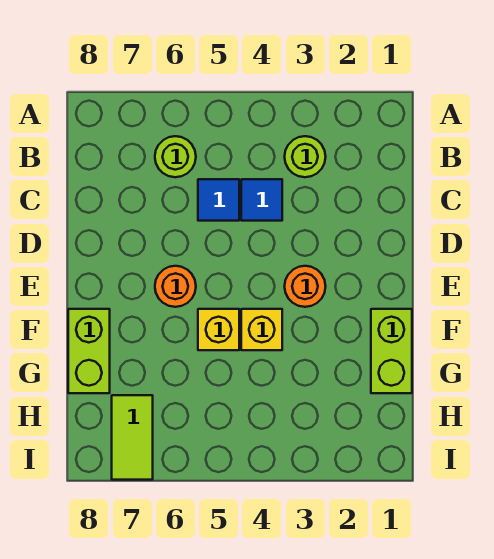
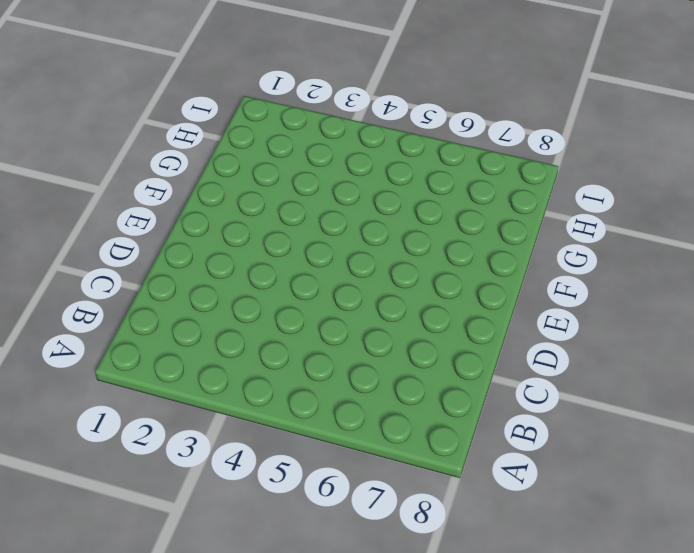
none -> lime 1x1 round brick [285,136,326,177]
none -> lime 1x1 round brick [155,136,196,177]

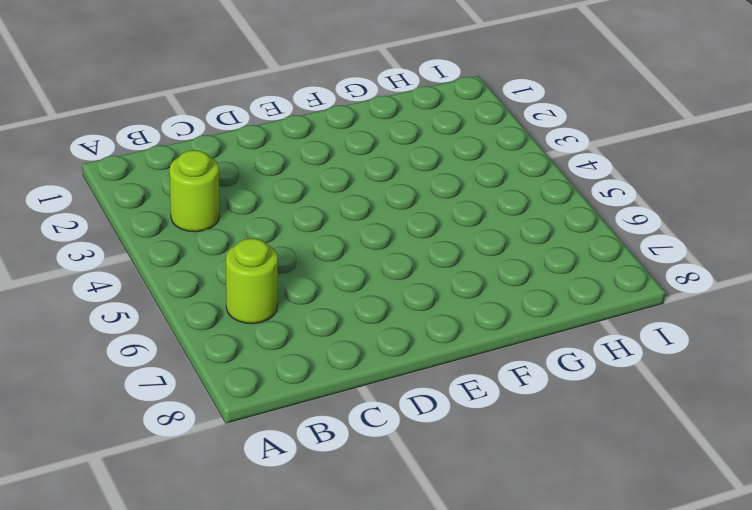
none -> blue 1x1 tile [241,179,282,221]
none -> blue 1x1 tile [198,179,239,221]

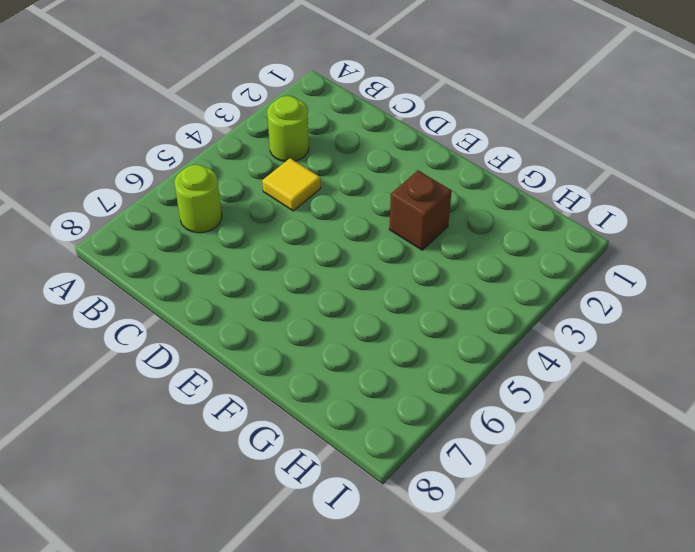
yellow 1x1 tile [262,158,321,211] -> blue 1x1 tile [241,179,282,221]
brown 1x1 brick [389,171,452,250] -> none
none -> blue 1x1 tile [198,179,239,221]
none -> orange 1x1 round brick [285,266,326,307]

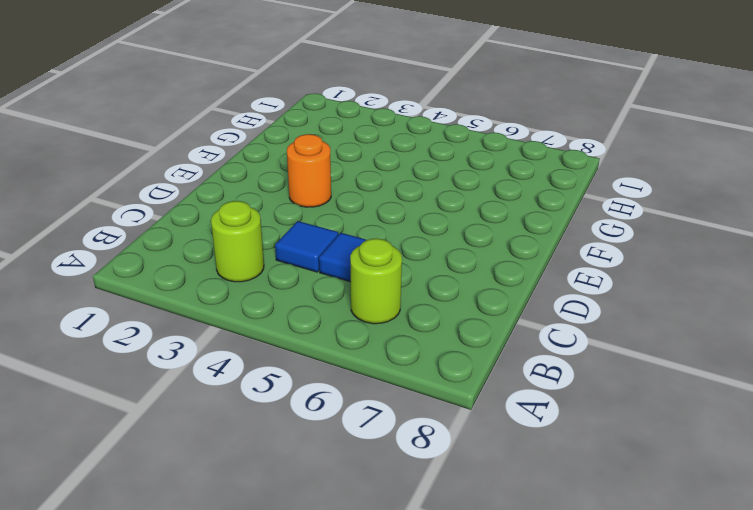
none -> orange 1x1 round brick [155,266,196,307]
none -> lime 1x2 brick [371,309,412,393]

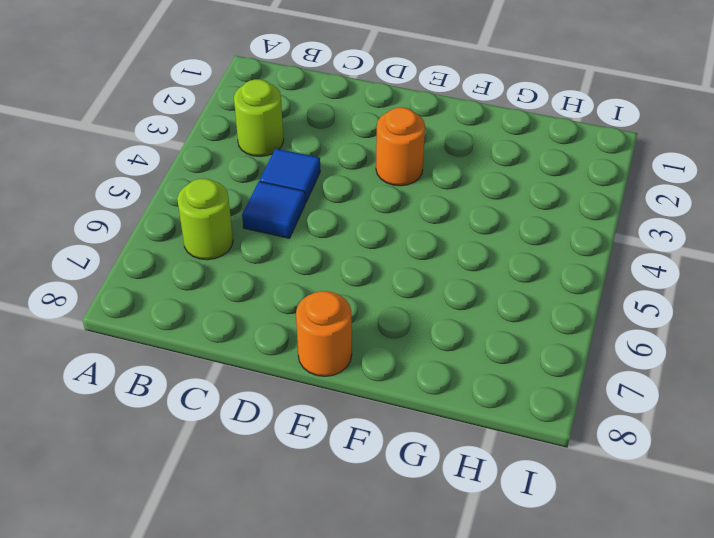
orange 1x1 round brick [296,291,352,376] -> orange 1x1 round brick moved to [155,266,196,307]
none -> lime 1x2 brick [371,309,412,393]
none -> yellow 1x1 brick [241,309,282,350]

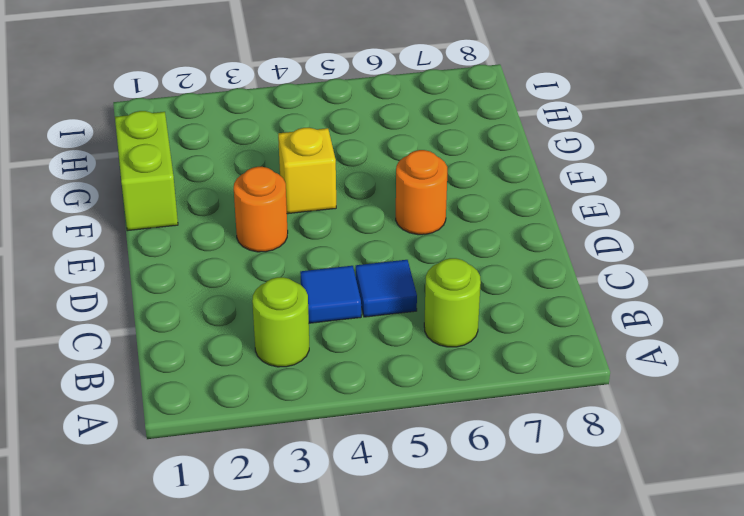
none -> yellow 1x1 brick [198,309,239,350]
none -> lime 1x2 brick [68,309,110,393]

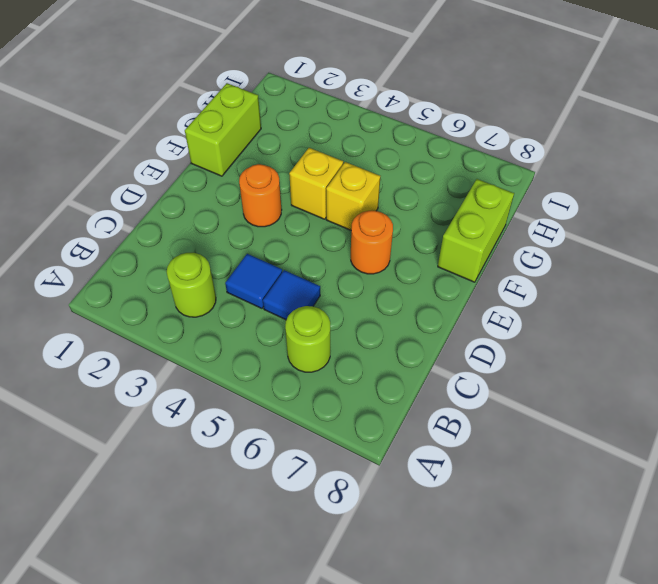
none -> lime 1x2 tile [112,395,153,480]

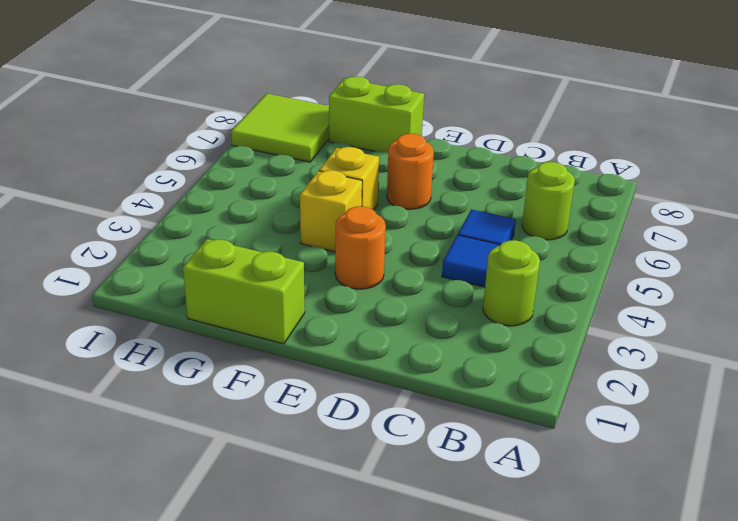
lime 2x2 tile [231,93,329,162] -> lime 1x2 tile [112,395,153,480]

